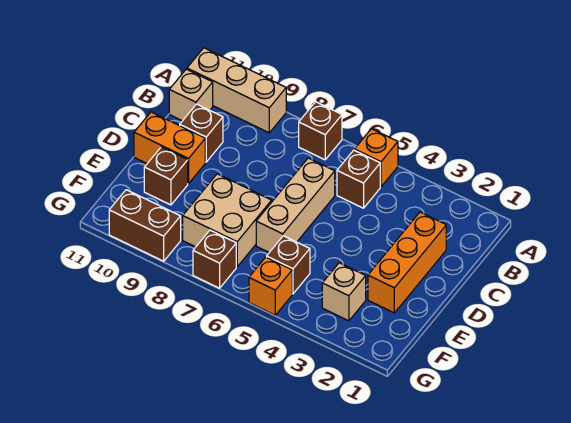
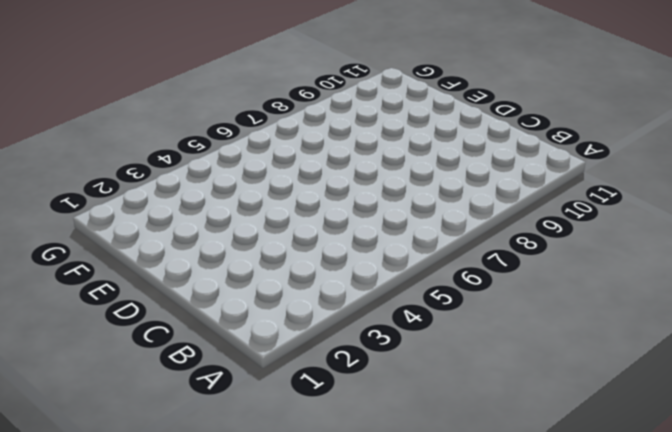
none -> orange 1x1 brick [355,129,398,187]
none -> brown 1x1 brick [299,102,342,160]
none -> tan 1x3 brick [187,48,286,133]

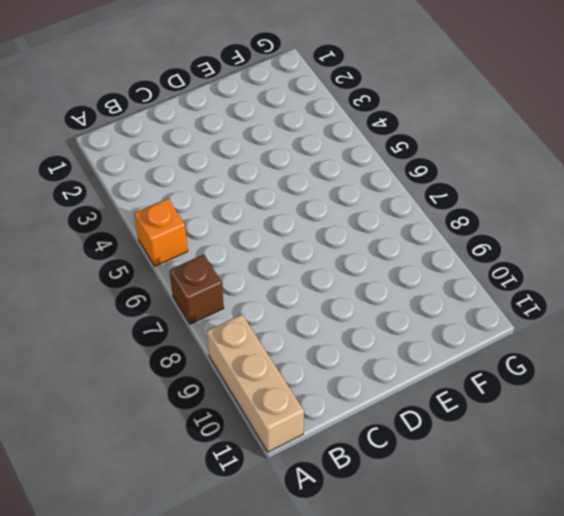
none -> brown 1x1 brick [337,150,380,208]
none -> tan 1x1 brick [169,69,213,121]
none -> orange 1x3 brick [368,212,446,313]

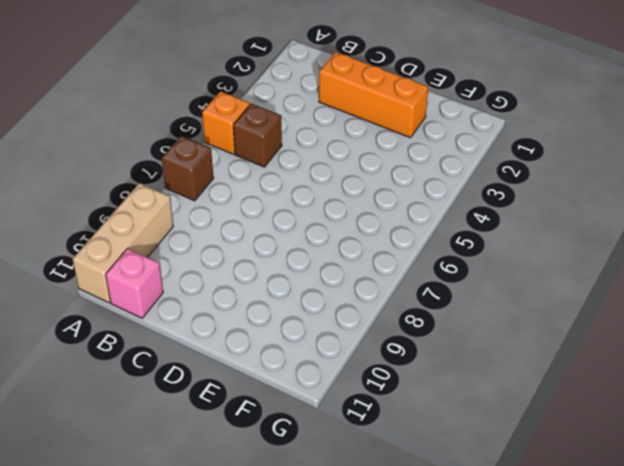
pink 1x1 brick [106,249,163,318] -> tan 1x1 brick [169,69,213,121]
none -> tan 1x3 brick [256,158,335,252]
none -> brown 1x1 brick [180,104,223,162]
none -> orange 1x2 brick [134,112,205,184]

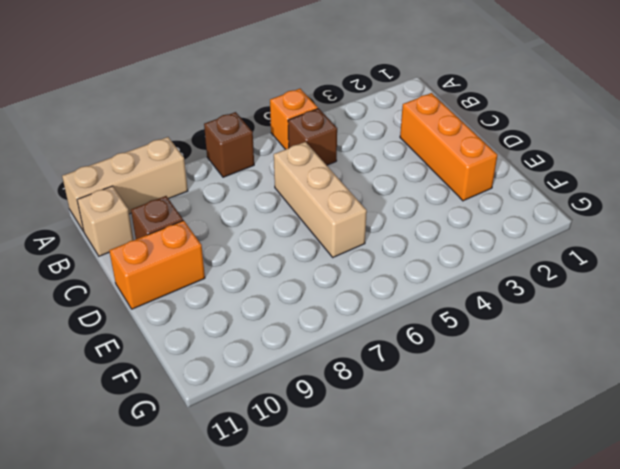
none -> tan 2x2 brick [183,174,272,267]
none -> brown 1x1 brick [144,147,188,205]
none -> tan 1x1 brick [322,263,366,321]

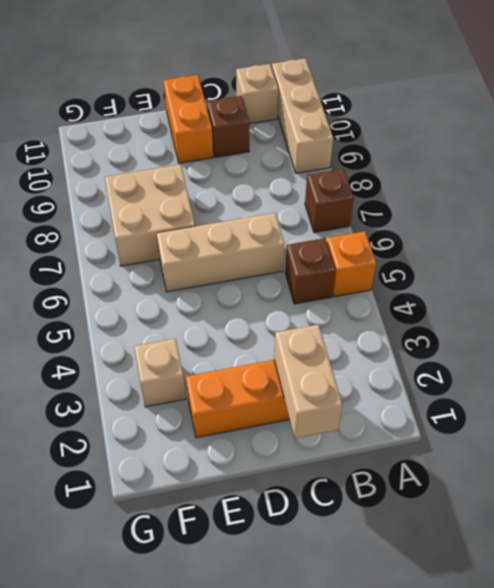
tan 1x2 brick [274,324,342,438] -> none
none -> brown 1x1 brick [144,147,188,205]
none -> brown 1x1 brick [267,236,310,294]
none -> orange 1x1 brick [249,257,292,315]

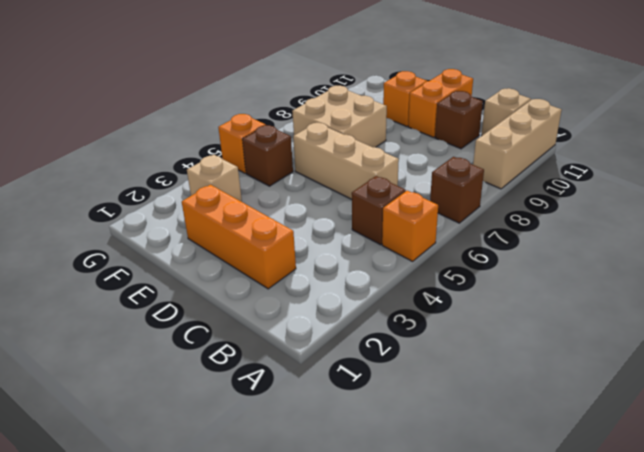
orange 1x1 brick [383,71,427,126] -> brown 1x1 brick [144,147,188,205]
none -> brown 1x1 brick [193,230,236,288]
none -> brown 1x2 brick [109,190,181,261]

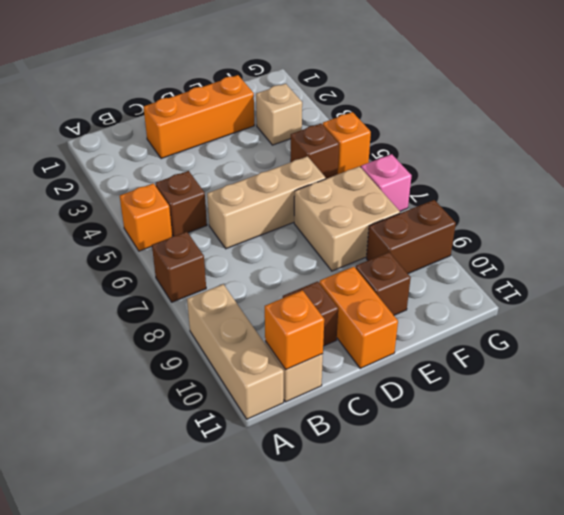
orange 1x1 brick [265,290,324,370] -> none
brown 1x2 brick [366,200,456,274] -> brown 1x2 brick turned to [109,190,181,261]
pink 1x1 brick [361,154,412,211] -> brown 1x1 brick [193,230,236,288]

